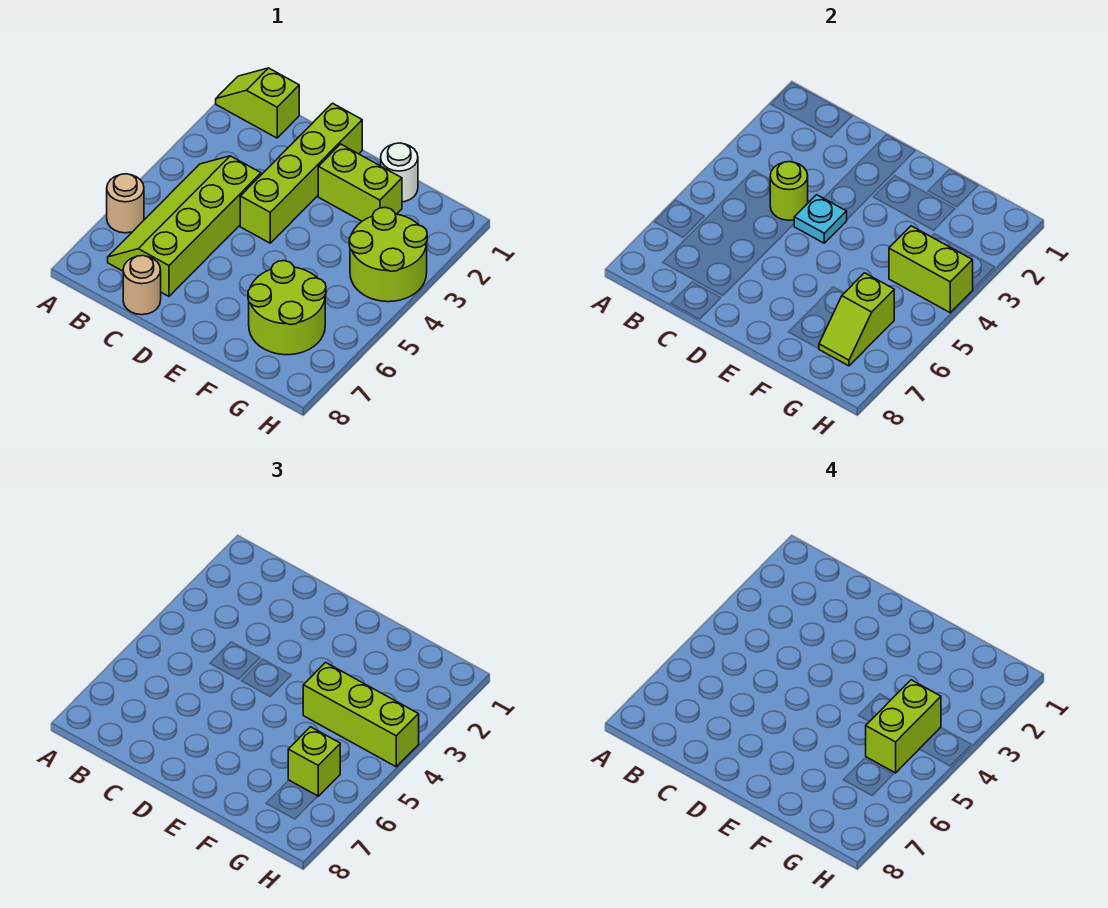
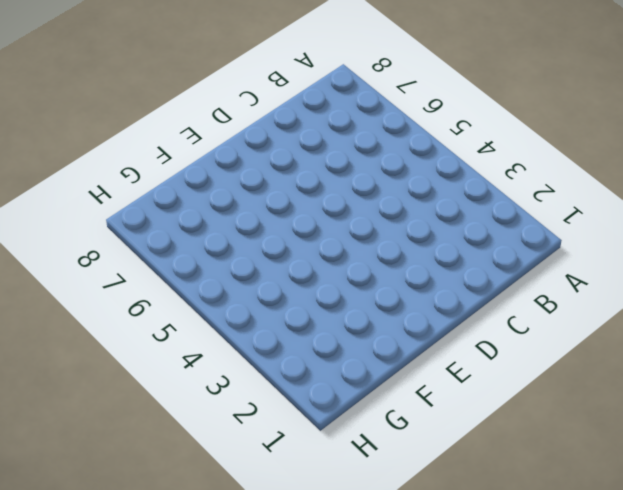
none -> lime 1x2 slope [216,68,299,138]
none -> tan 1x1 round brick [107,174,144,233]
none -> lime 2x4 slope [108,156,261,296]

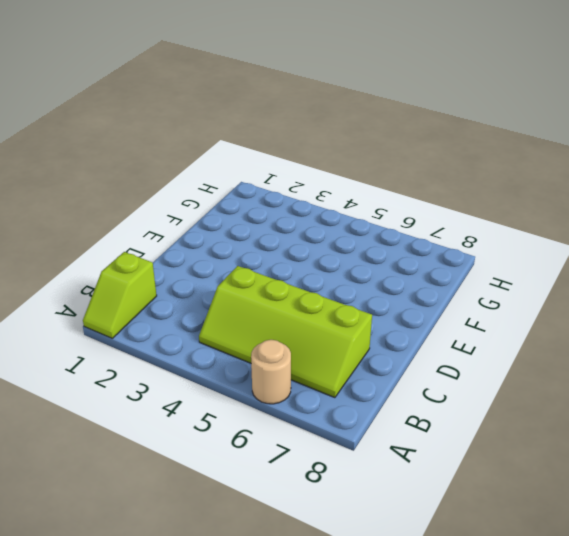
none -> tan 1x1 round brick [123,256,161,315]
none -> lime 1x4 brick [240,103,362,243]
none -> lime 1x2 brick [318,144,402,221]

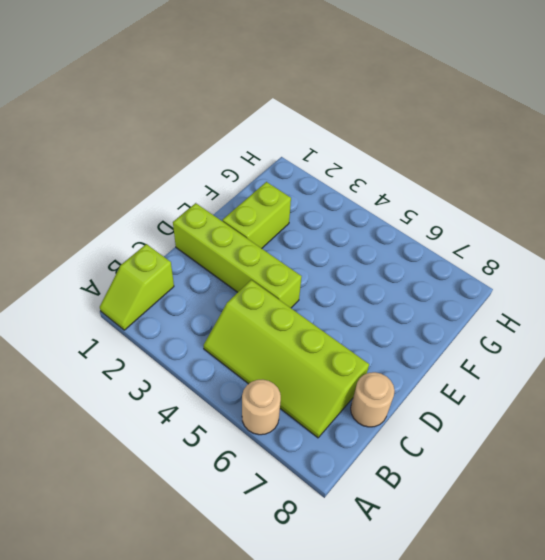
none -> white 1x1 round brick [381,143,418,202]
none -> lime 2x2 round brick [248,261,326,355]
none -> lime 2x2 round brick [349,207,427,302]

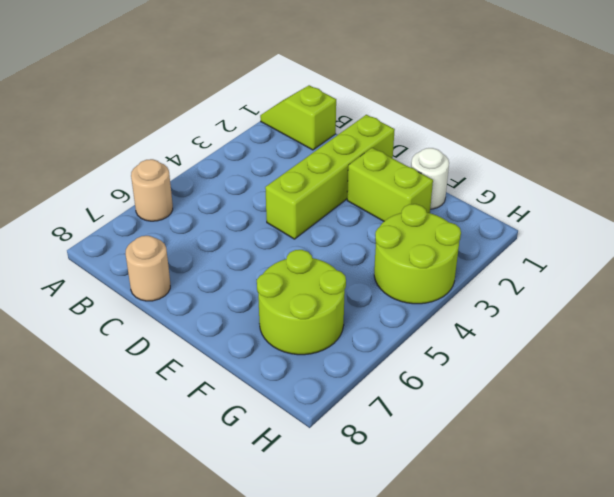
none -> lime 2x4 slope [108,156,261,296]
none -> lime 1x1 round brick [770,162,808,220]
none -> cyan 1x1 plate [794,195,847,243]

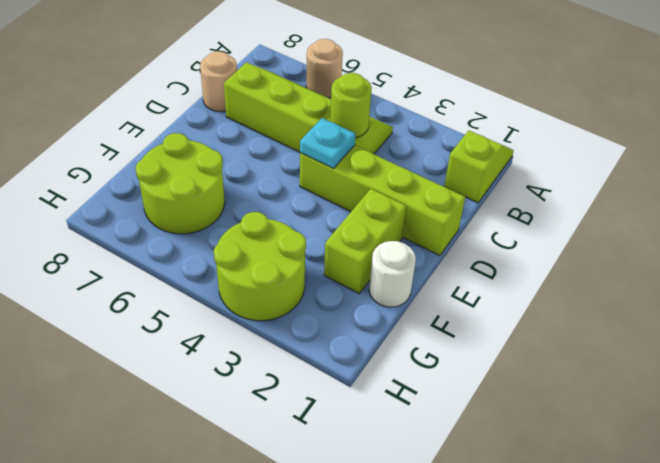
none -> lime 1x2 brick [889,226,973,313]
none -> lime 1x2 slope [819,273,894,366]
none -> lime 1x3 brick [303,663,419,767]

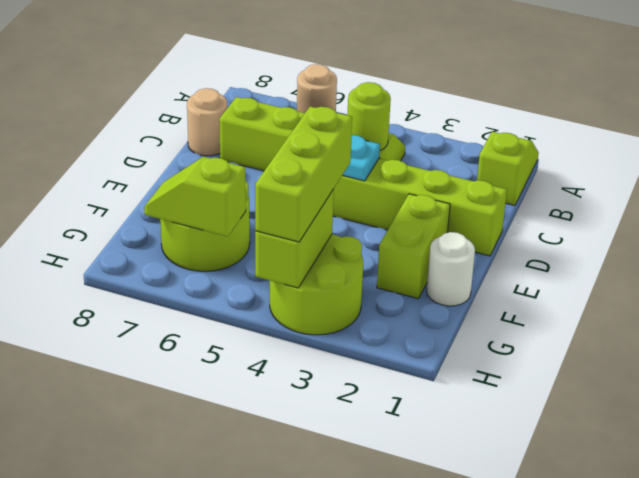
none -> lime 1x1 brick [288,727,340,796]
none -> lime 1x2 brick [866,680,941,773]

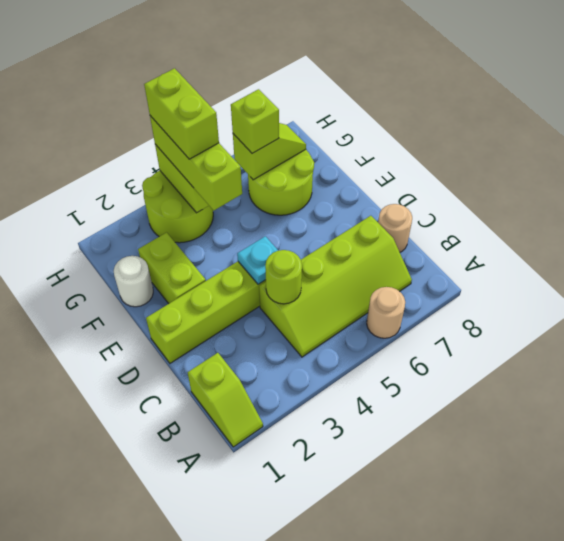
lime 1x2 brick [144,68,219,159] -> lime 1x2 brick turned to [866,680,941,773]

